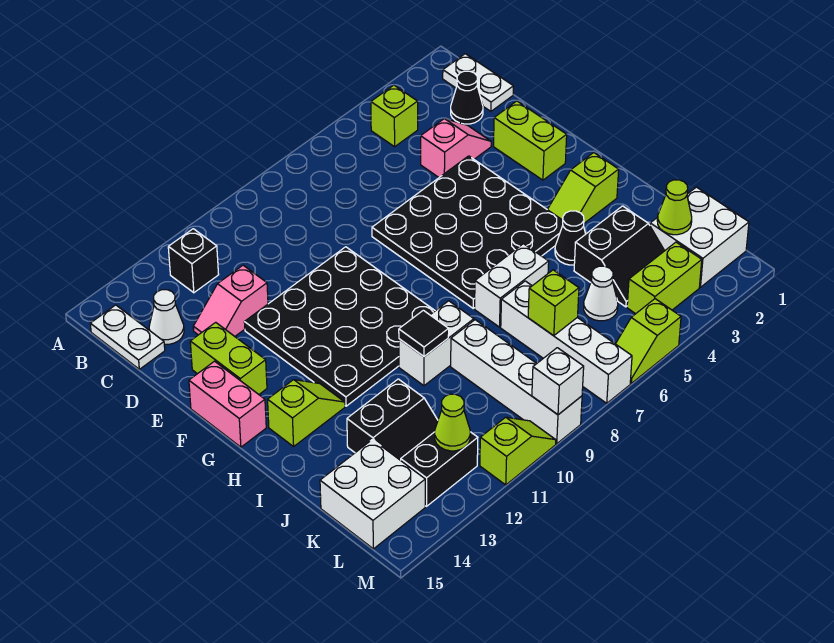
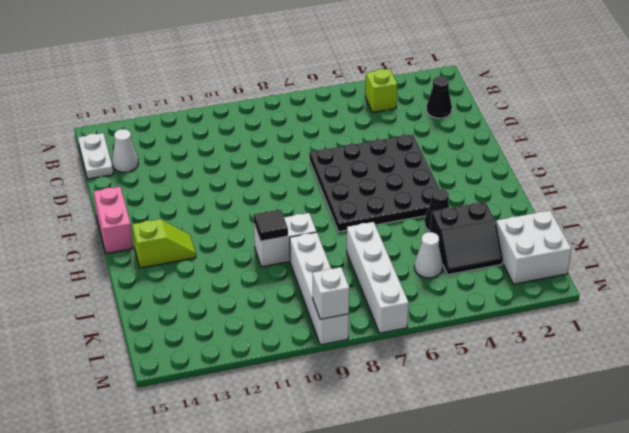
none -> white 1x2 plate [443,54,513,111]
none -> black 1x1 brick [168,229,219,293]
none -> pink 1x2 slope [421,119,491,177]
none -> pink 1x2 slope [193,265,268,336]

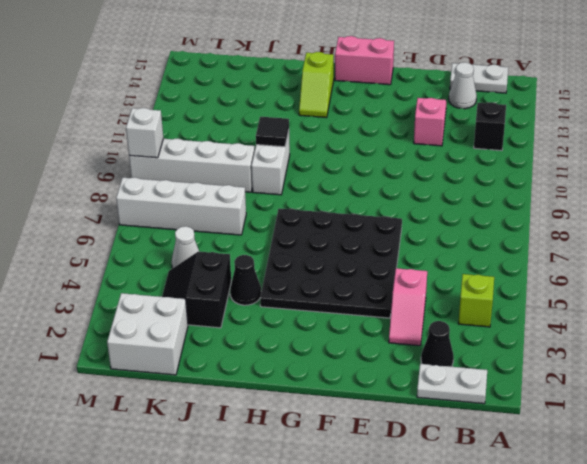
none -> lime 1x2 brick [494,101,567,180]
none -> black 4x4 plate [244,247,435,406]
none -> lime 1x2 brick [190,322,267,394]
none -> lime 1x2 slope [547,153,619,223]

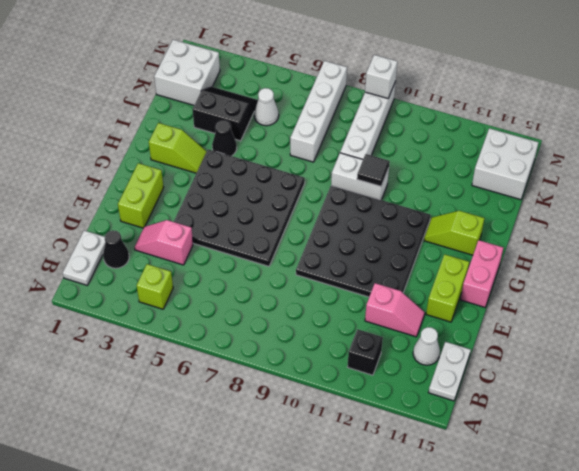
none -> white 1x2 brick [475,244,549,327]
none -> black 2x2 slope [347,379,438,460]
none -> lime 1x2 brick [627,242,702,314]
none -> black 1x2 brick [401,432,478,506]

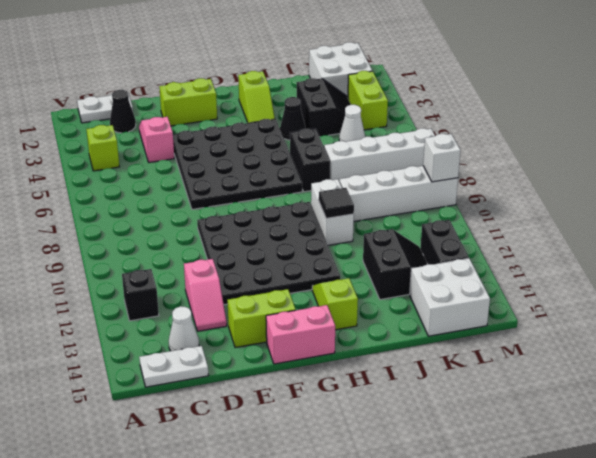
black 1x2 brick [290,129,330,192] -> white 1x2 brick [475,244,549,327]
none -> lime 1x2 slope [616,299,681,383]
none -> lime 1x2 slope [480,417,556,485]
none -> lime 1x1 cone [657,180,692,235]
none -> lime 1x1 brick [528,270,579,336]

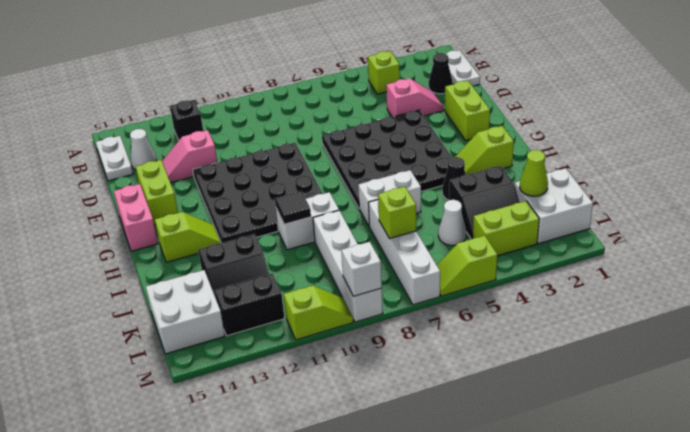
none -> lime 1x1 cone [435,394,470,451]

